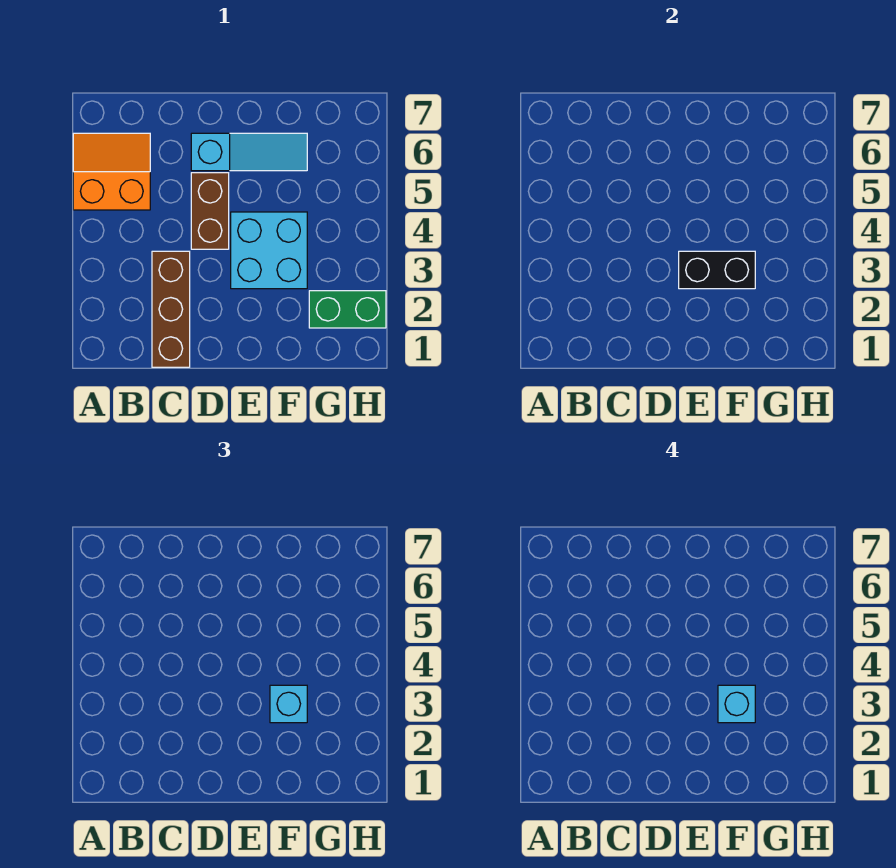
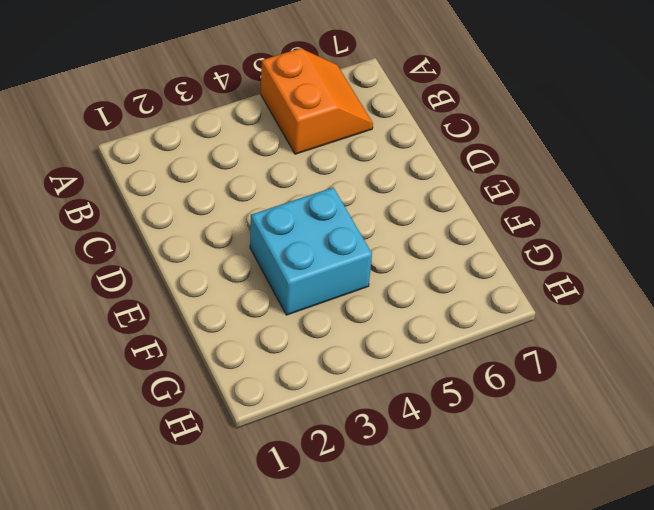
none -> brown 1x3 brick [152,251,190,367]
none -> brown 1x2 brick [191,173,229,249]

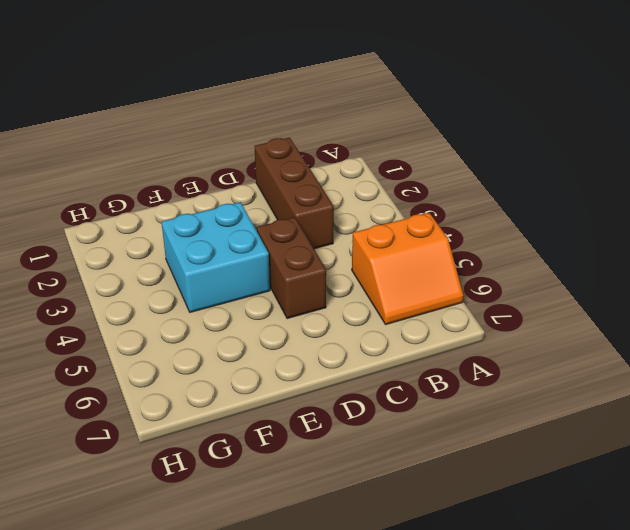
none -> cyan 1x3 slope [191,133,307,171]
none -> green 1x2 brick [309,291,386,328]

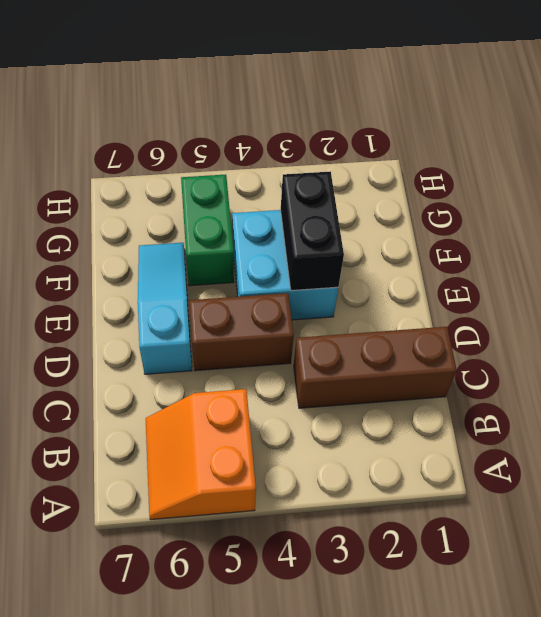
green 1x2 brick [181,175,234,286] -> green 1x2 brick moved to [309,291,386,328]
none -> cyan 1x1 brick [270,685,307,723]
none -> cyan 1x1 brick [718,685,755,723]

